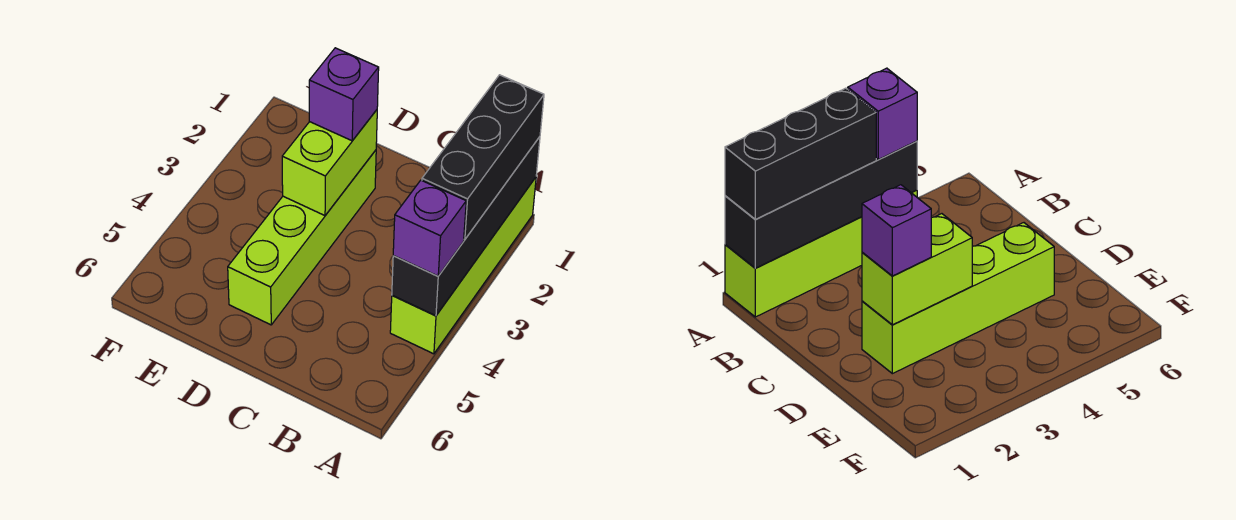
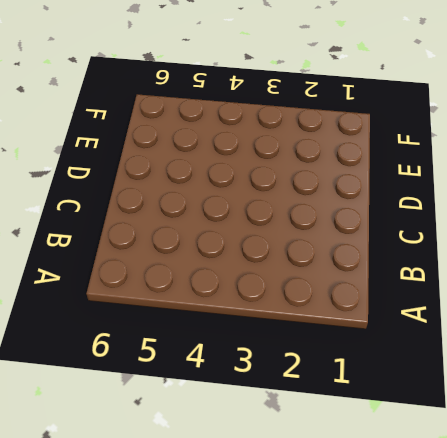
none -> lime 1x4 brick [390,177,536,354]
none -> lime 1x4 brick [228,150,376,325]

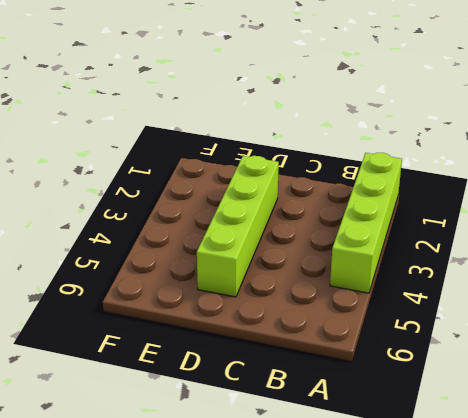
none -> black 1x4 brick [392,137,540,316]
none -> lime 1x2 brick [282,110,377,216]

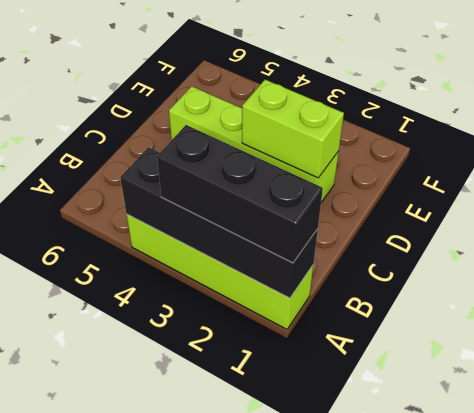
none -> purple 1x1 brick [393,180,466,276]
none -> purple 1x1 brick [309,48,379,141]

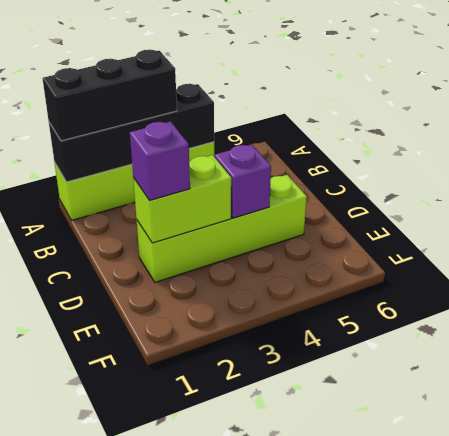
purple 1x1 brick [214,144,271,218] -> purple 1x1 brick moved to [393,180,466,276]

